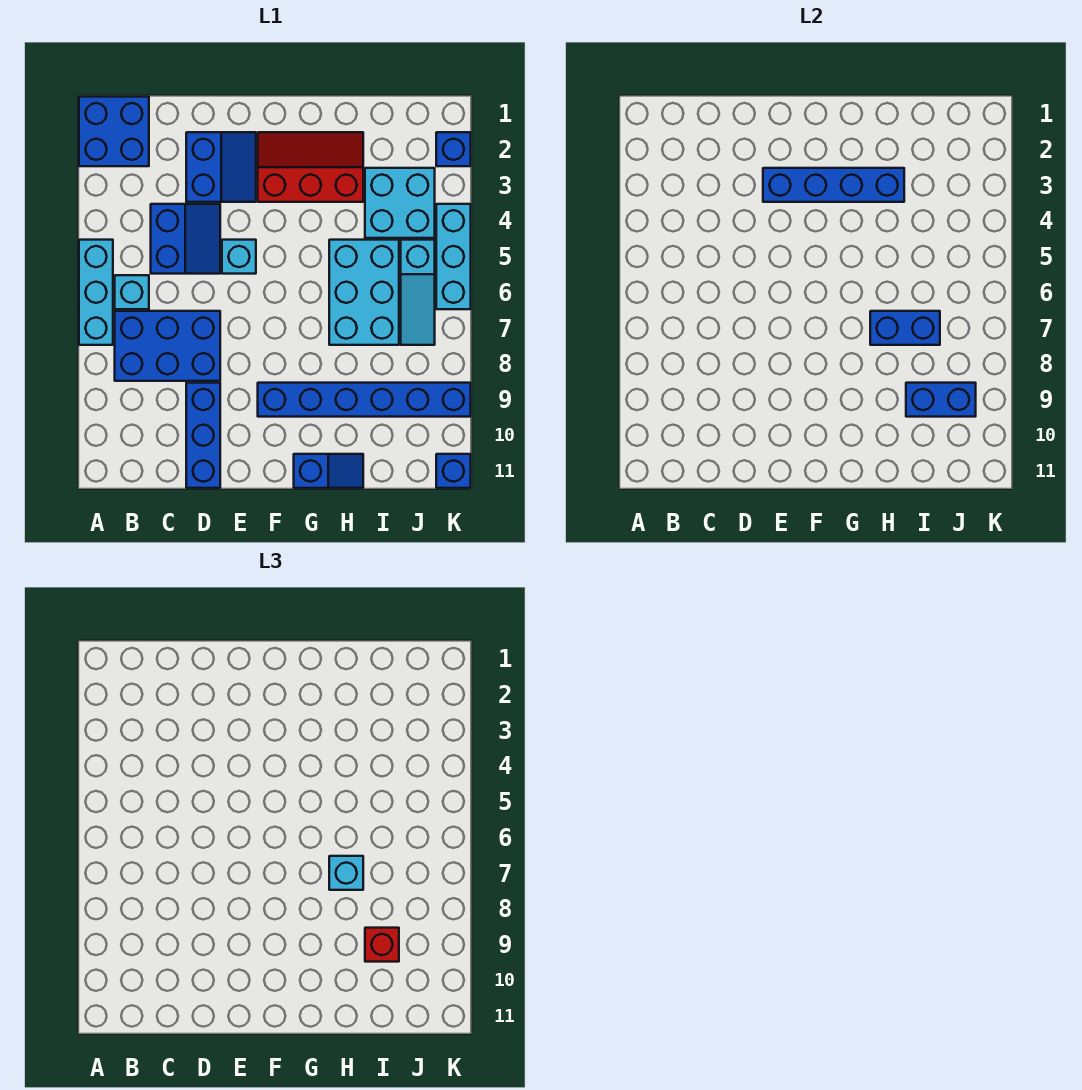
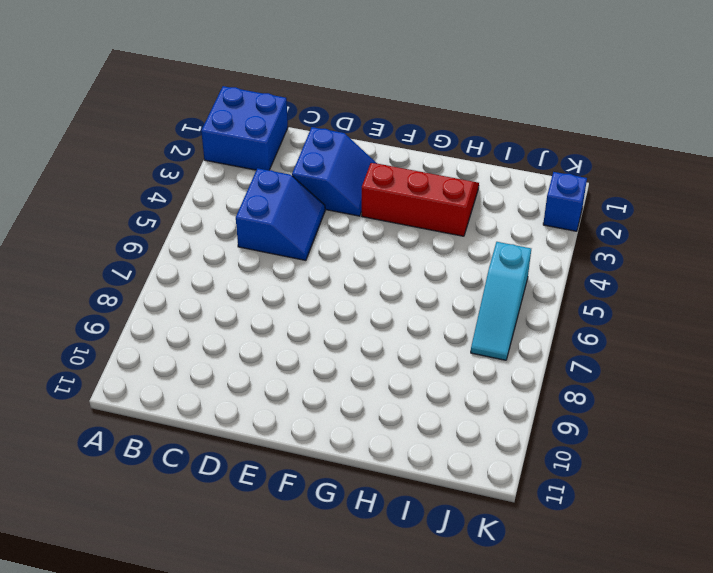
none -> cyan 1x3 brick [79,240,113,345]
none -> cyan 1x1 brick [115,275,149,309]
none -> blue 2x3 brick [115,311,220,381]

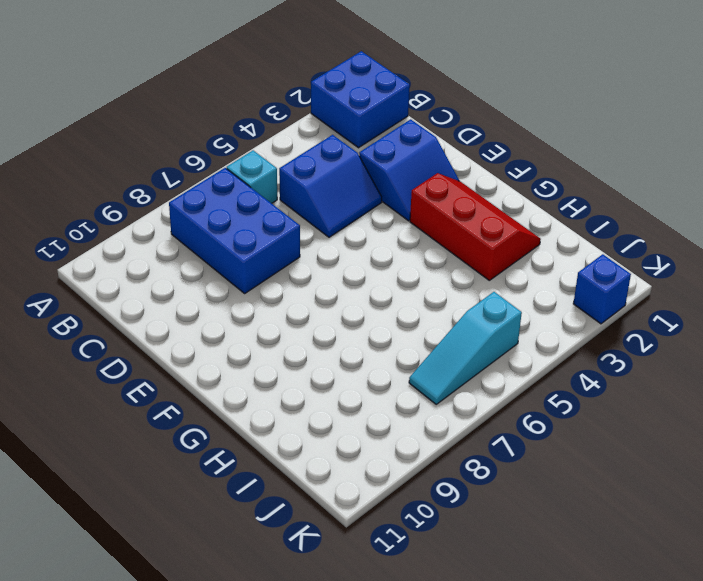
none -> cyan 1x3 brick [79,240,113,345]
none -> blue 1x3 brick [186,383,220,488]
none -> cyan 1x1 brick [222,240,256,274]

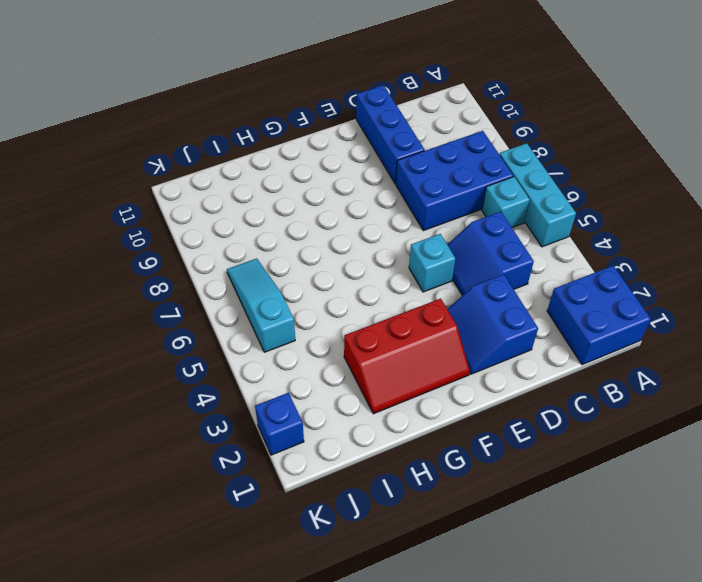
none -> blue 1x6 brick [258,383,471,417]
none -> blue 1x2 slope [294,454,363,488]
none -> cyan 2x3 brick [329,240,399,345]

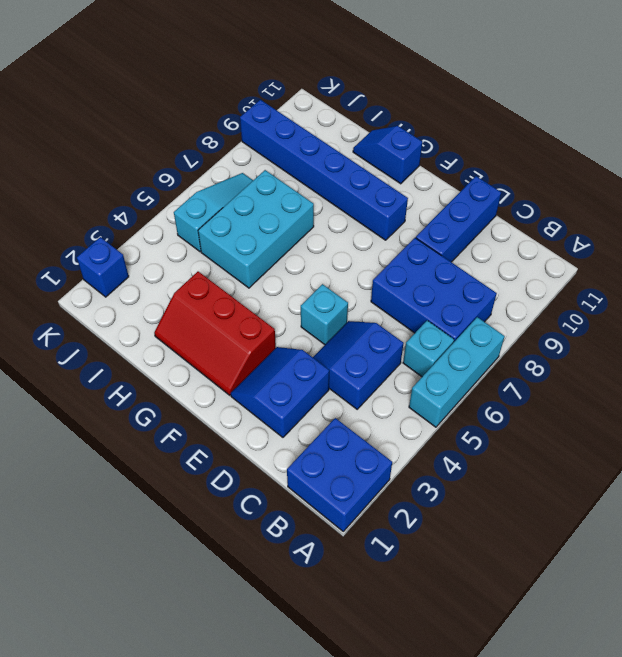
none -> cyan 2x2 brick [365,168,435,238]
none -> cyan 1x3 brick [436,204,471,309]
none -> blue 1x1 brick [436,454,471,488]

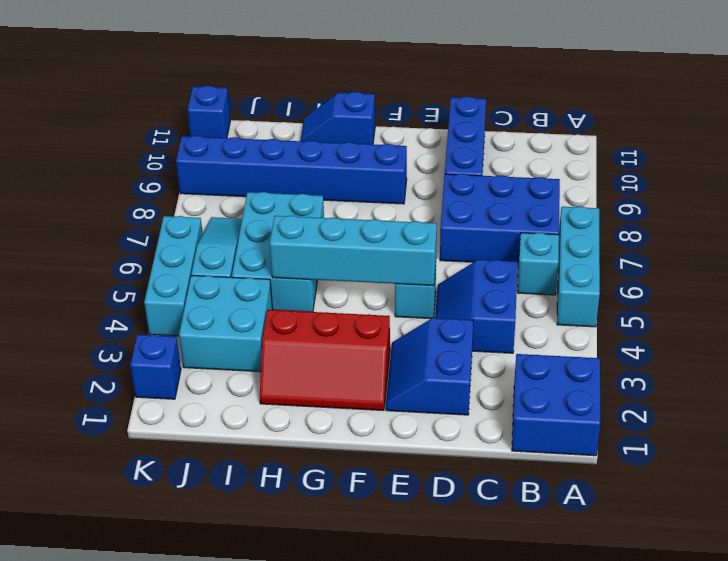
cyan 1x4 brick [270,216,437,286] -> none
none -> blue 1x4 brick [763,168,904,202]
none -> blue 1x2 brick [870,311,940,345]
none -> blue 1x2 brick [906,383,976,417]

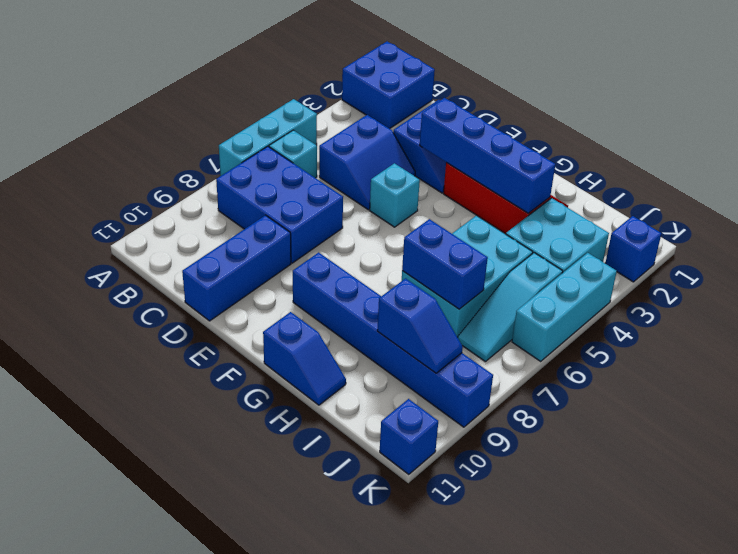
blue 1x2 slope [377,279,463,373] -> blue 1x2 brick [906,383,976,417]
none -> cyan 1x1 brick [329,856,363,890]
none -> red 1x1 brick [365,928,399,962]

